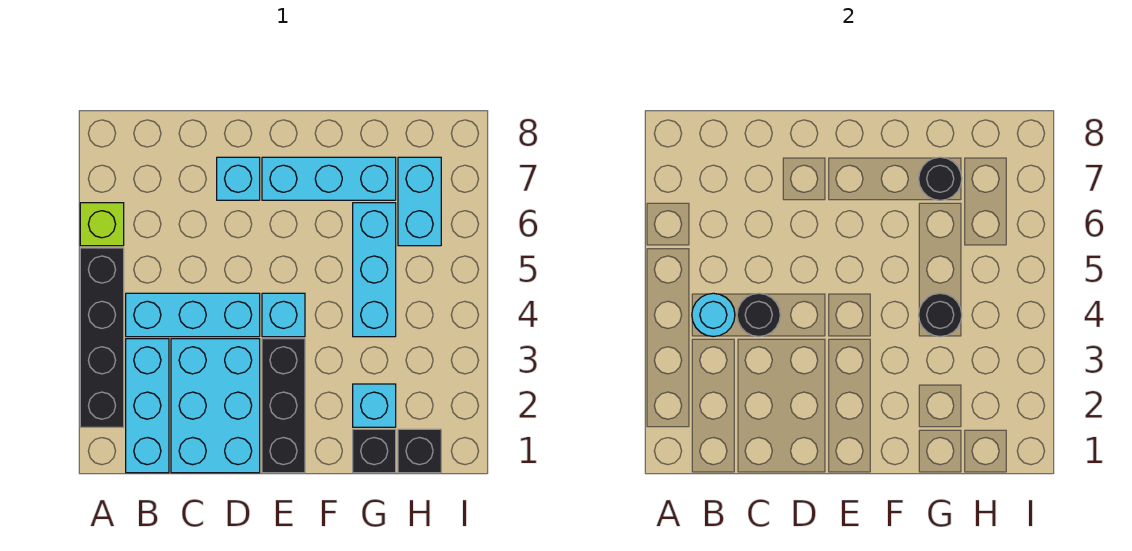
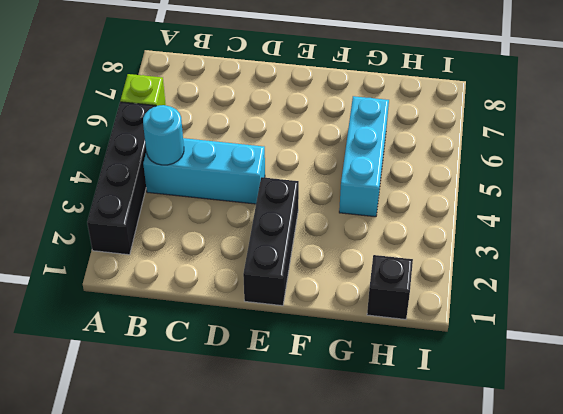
none -> cyan 1x3 brick [126,339,169,473]
none -> cyan 2x3 brick [171,339,260,473]
none -> cyan 1x1 brick [217,157,260,200]

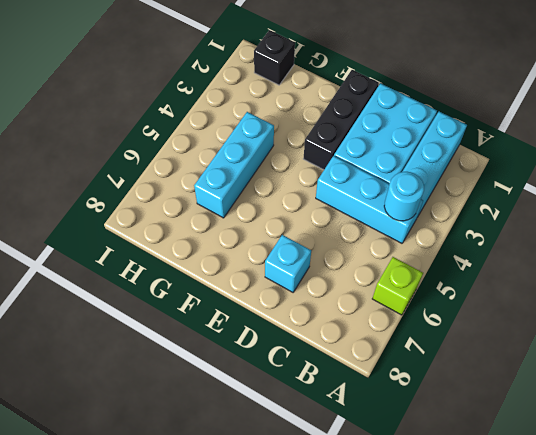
none -> black 1x4 brick [80,248,124,427]
none -> cyan 1x1 brick [262,293,305,337]
none -> cyan 1x3 brick [262,157,396,200]

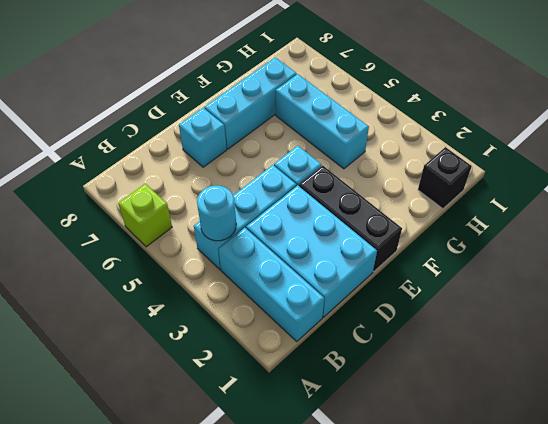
none -> black 1x4 brick [80,248,124,427]
none -> black 1x1 brick [353,429,396,473]
none -> cyan 1x1 brick [353,384,396,427]

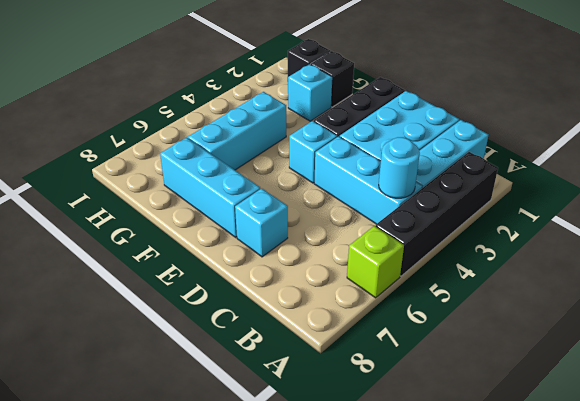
none -> cyan 1x2 brick [398,157,441,246]
none -> black 1x1 round brick [737,293,780,337]
none -> black 1x1 round brick [919,293,962,337]

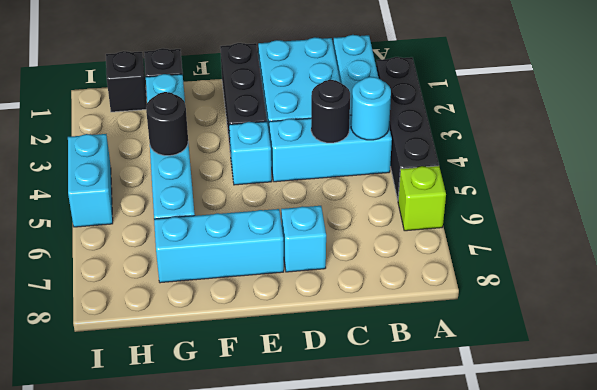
cyan 1x2 brick [68,134,113,227] -> cyan 1x2 brick moved to [398,157,441,246]
none -> black 1x1 round brick [919,157,962,200]

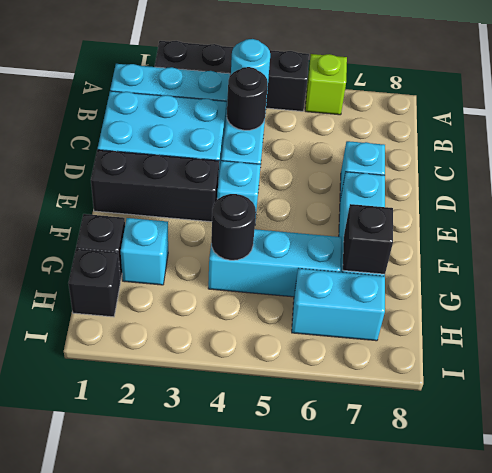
black 1x1 brick [343,204,393,274] -> black 1x1 round brick [919,157,962,200]

